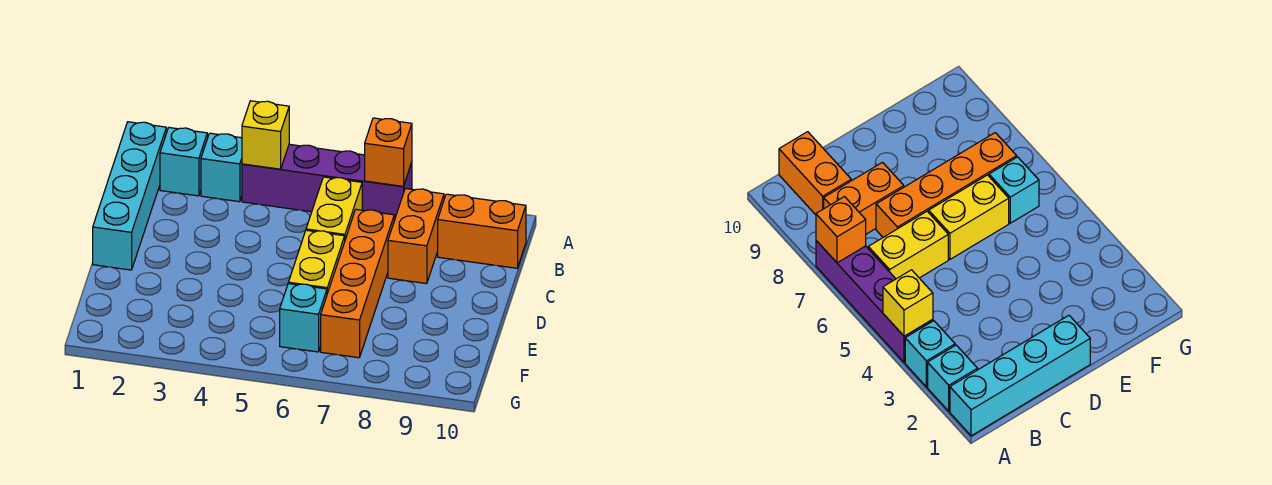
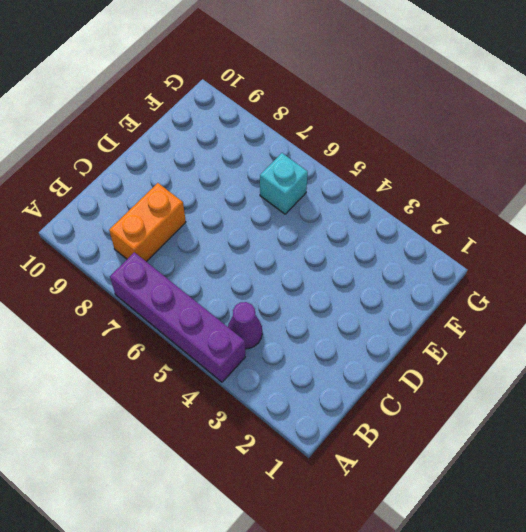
purple 1x1 cone [228,302,262,349] -> none
none -> cyan 1x4 brick [93,122,166,270]
none -> cyan 1x1 brick [160,128,207,196]
none -> cyan 1x1 brick [201,133,242,202]

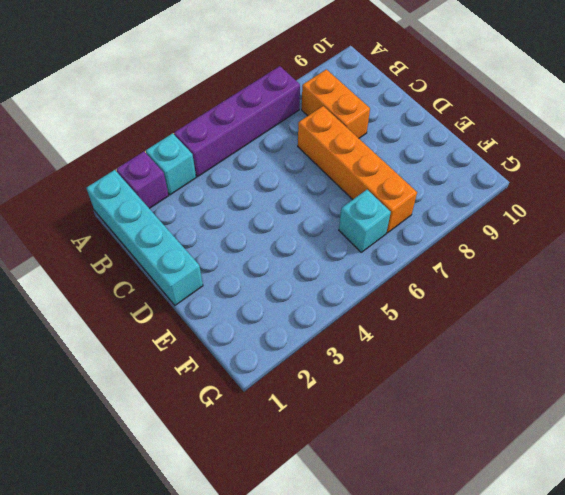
purple 1x1 brick [116,152,169,208] -> cyan 1x1 brick [160,128,207,196]
none -> yellow 1x2 brick [306,177,362,239]
none -> orange 1x2 brick [438,194,526,268]
none -> yellow 1x2 brick [288,230,345,293]

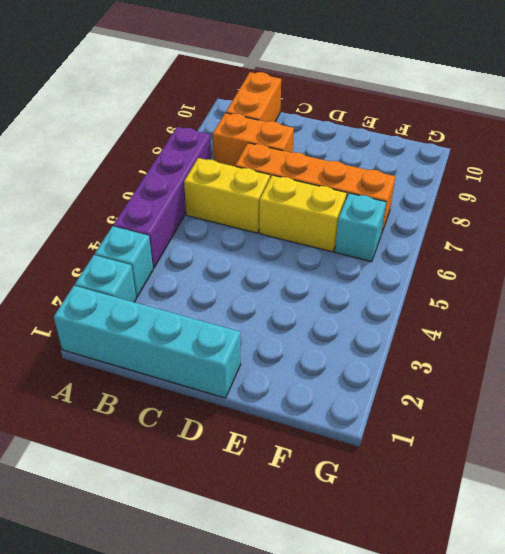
none -> yellow 1x1 brick [242,101,289,169]
none -> orange 1x1 brick [365,118,412,186]

